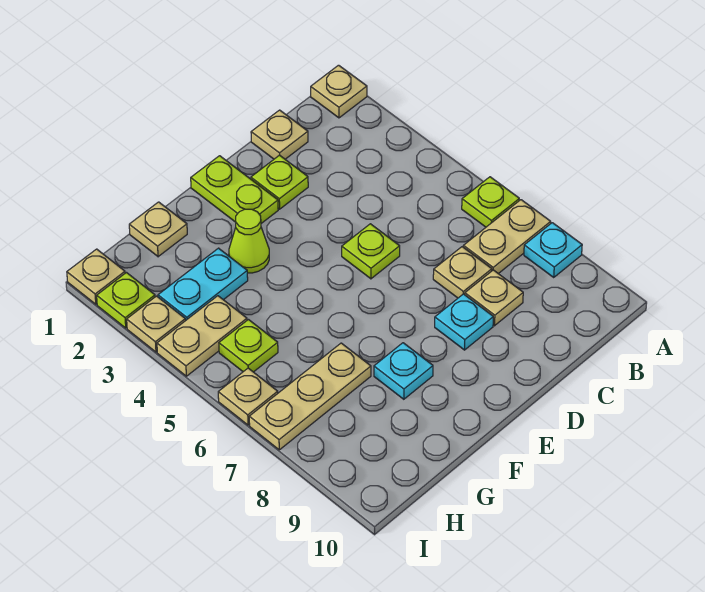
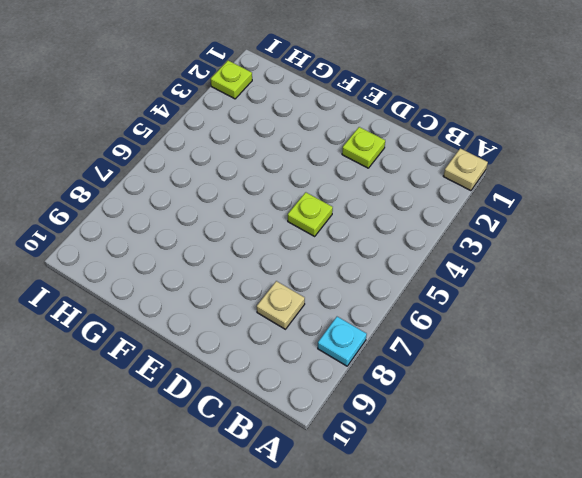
none -> lime 1x1 plate [462,177,519,227]
none -> tan 1x2 plate [463,200,551,274]
none -> tan 1x1 plate [251,110,308,159]

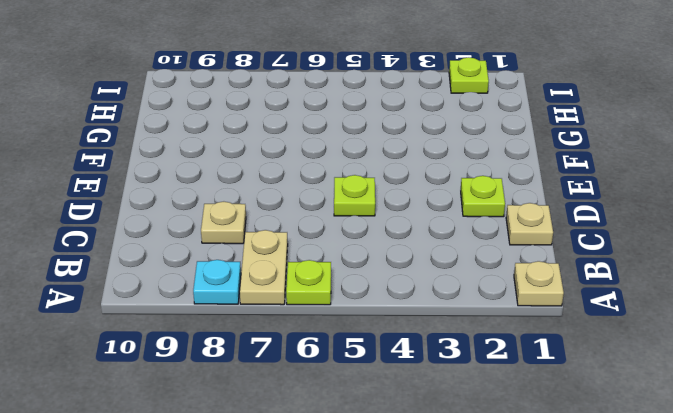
none -> tan 1x1 plate [433,247,492,298]
none -> cyan 1x1 plate [435,294,493,350]
none -> lime 1x2 plate [191,156,278,223]

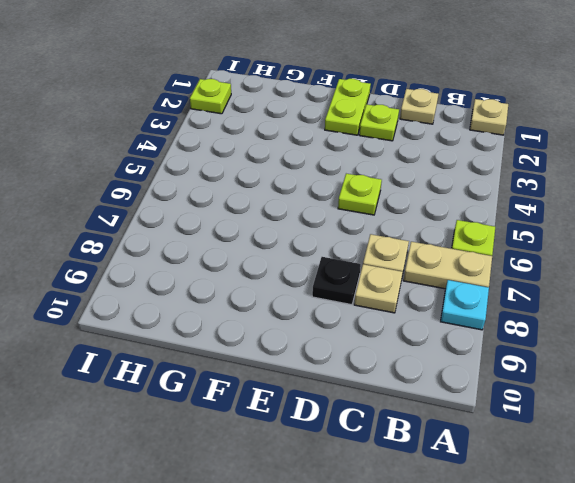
black 1x1 plate [312,257,361,305] -> cyan 1x1 plate [435,294,493,350]
none -> lime 1x1 cone [229,209,269,273]
none -> cyan 1x1 plate [374,343,433,399]
none -> tan 1x1 plate [129,202,187,257]

